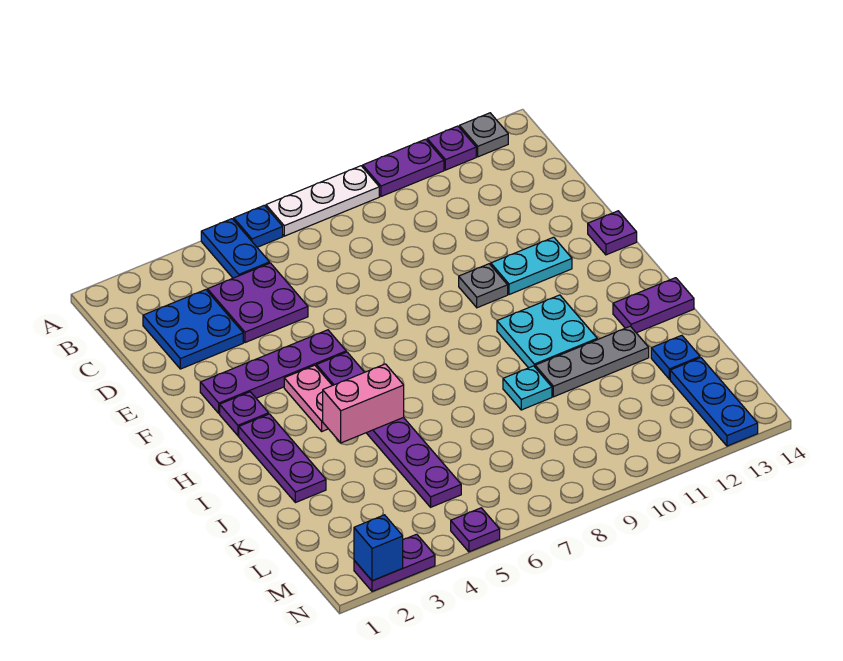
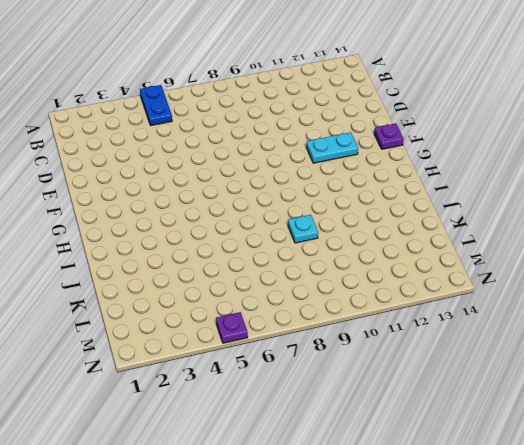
none -> blue 1x1 plate [234,205,283,247]
none -> white 1x3 plate [266,166,379,236]
none -> purple 1x2 plate [363,139,444,196]

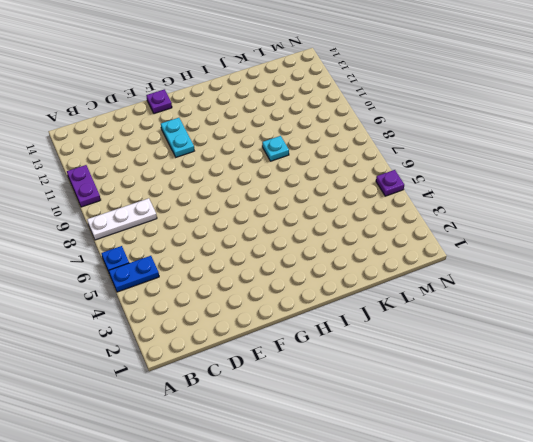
white 1x3 plate [87,198,157,240] -> white 1x3 plate turned to [266,166,379,236]
none -> purple 1x1 plate [427,126,476,170]
none -> grey 1x1 plate [460,113,508,157]
none -> blue 2x2 plate [143,290,243,369]

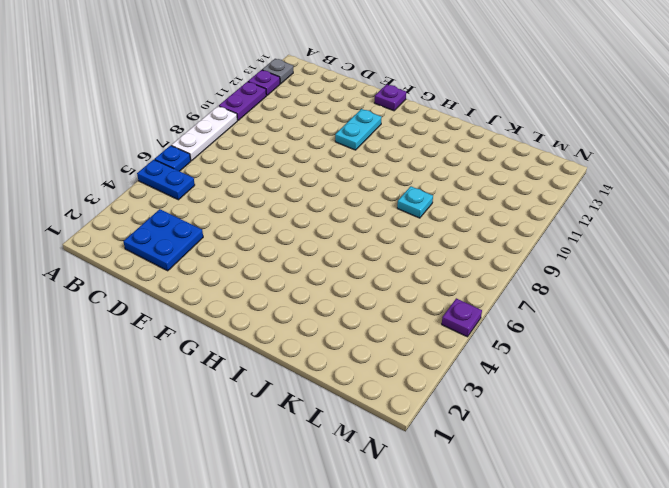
none -> purple 2x2 plate [208,263,308,343]
none -> purple 1x4 plate [200,330,346,413]
none -> grey 1x1 plate [459,264,508,308]

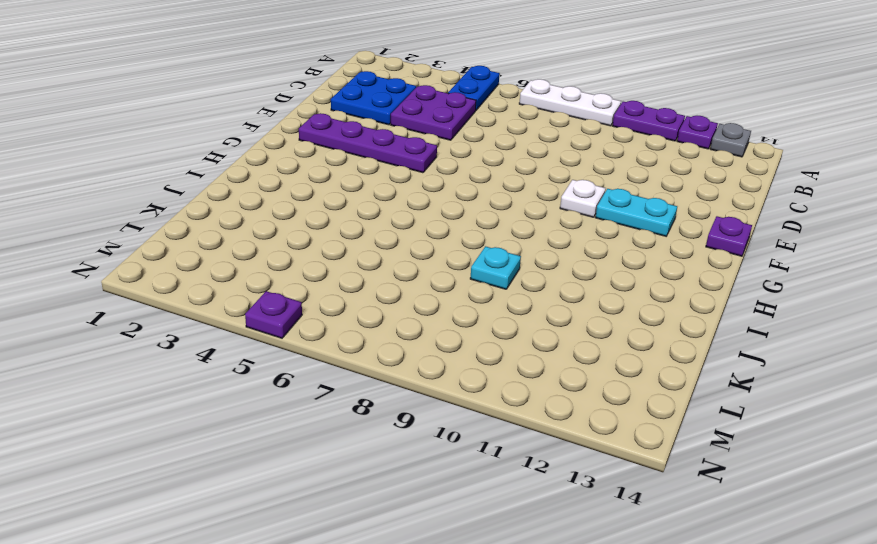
white 1x1 plate [560,180,606,217] -> grey 1x1 plate [459,264,508,308]
none -> blue 1x1 plate [234,205,283,247]
none -> purple 1x1 plate [220,392,269,436]
none -> pink 1x2 plate [284,365,332,431]

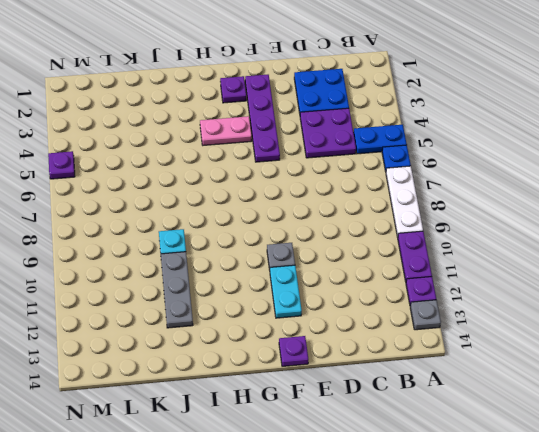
none -> purple 1x6 plate [316,352,461,507]
none -> purple 1x3 plate [239,414,326,503]
none -> cyan 2x2 plate [497,295,597,368]

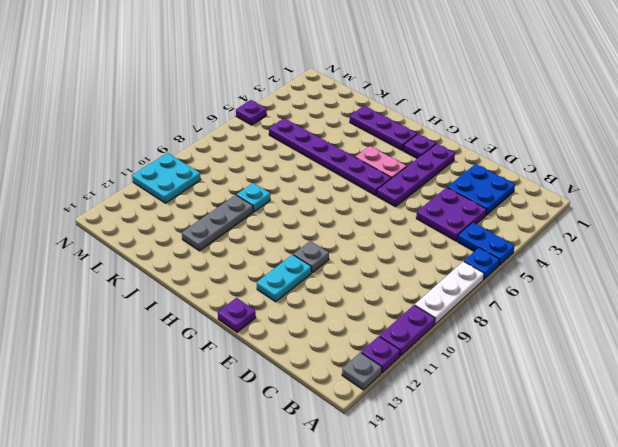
cyan 2x2 plate [132,153,201,203] -> cyan 2x2 plate moved to [497,295,597,368]
none -> purple 1x2 plate [613,278,694,333]
none -> blue 1x1 plate [651,335,700,379]
none -> blue 1x3 plate [670,358,758,446]

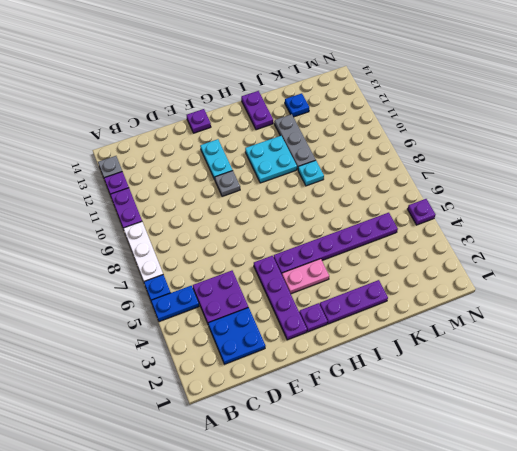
none -> blue 1x3 plate [670,358,758,446]
none -> purple 1x2 plate [354,534,435,592]
none -> pink 1x2 brick [323,364,404,443]

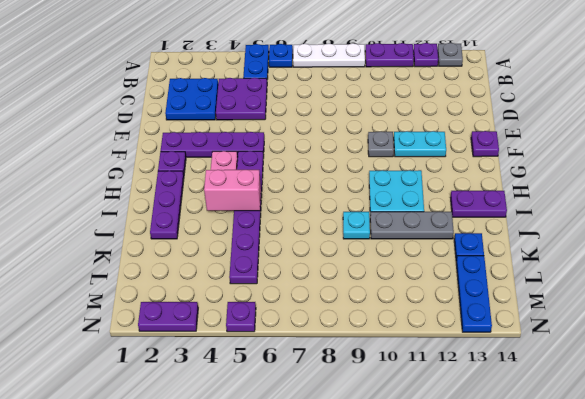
none -> blue 1x1 brick [354,515,403,581]

